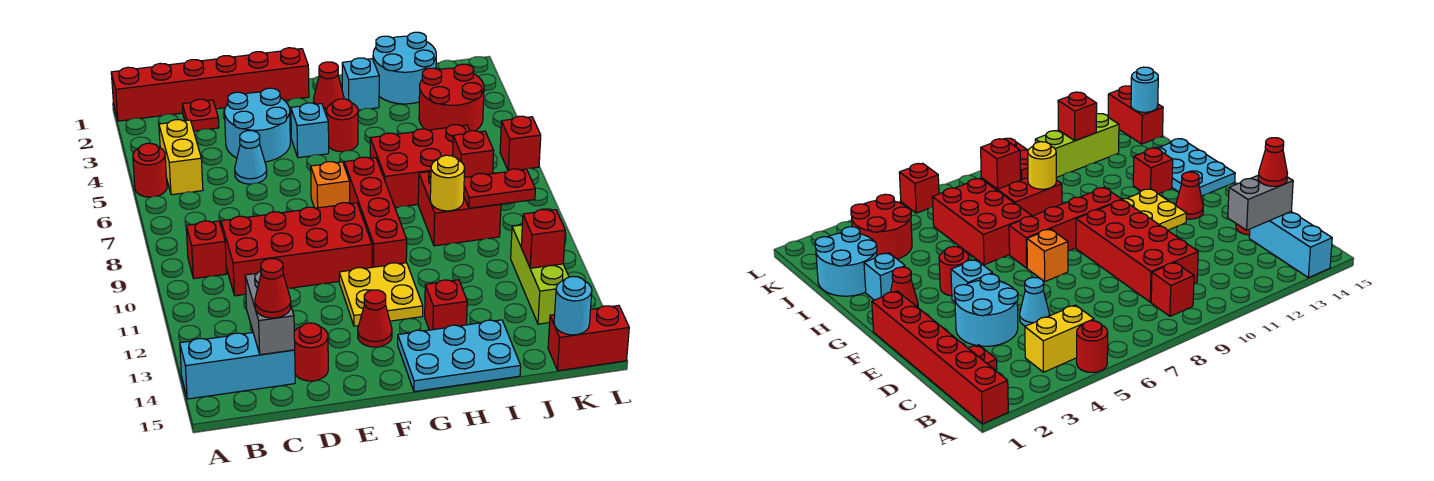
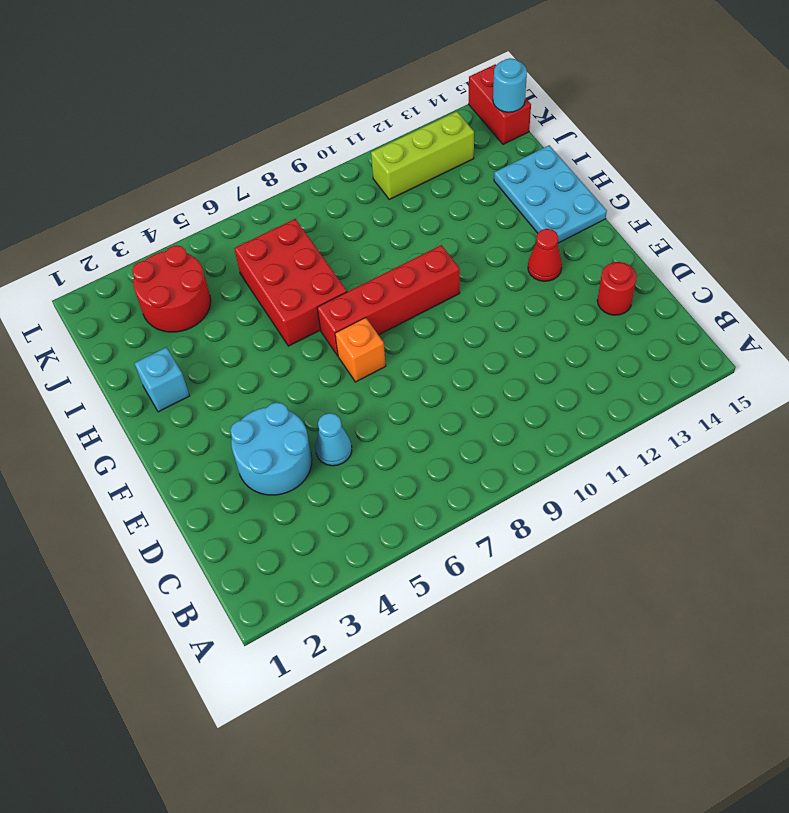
none -> red 1x6 brick [111,48,309,121]
none -> red 1x1 round brick [133,143,167,197]
none -> cyan 1x3 brick [180,333,295,399]
none -> yellow 1x2 brick [159,120,203,195]

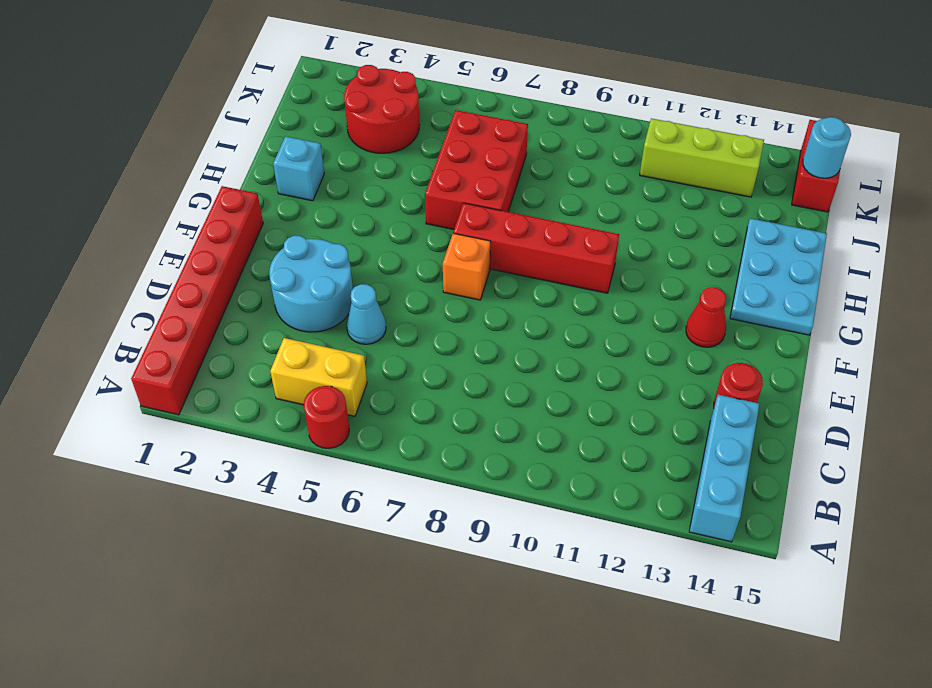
none -> red 1x1 brick [186,221,227,279]
none -> red 1x1 plate [182,99,219,131]
none -> red 2x4 brick [221,203,372,296]
none -> cyan 1x1 brick [291,103,329,158]

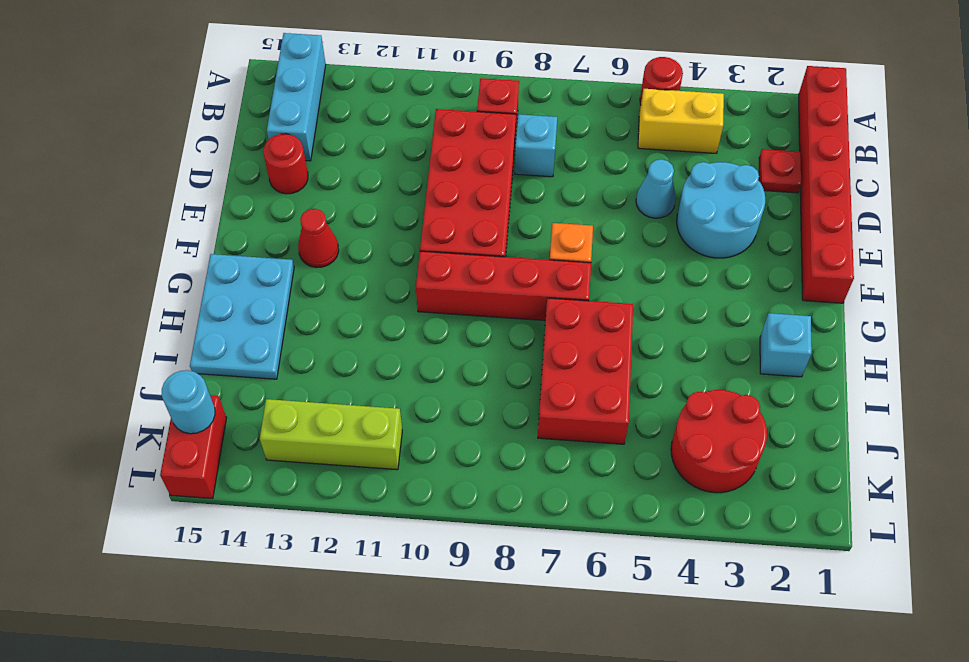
cyan 1x1 brick [515,114,557,177] -> cyan 1x1 brick moved to [291,103,329,158]
none -> yellow 2x2 plate [339,263,423,326]
none -> red 1x1 cone [314,62,344,114]
none -> red 1x1 round brick [327,99,358,152]
none -> red 1x1 brick [425,280,467,330]

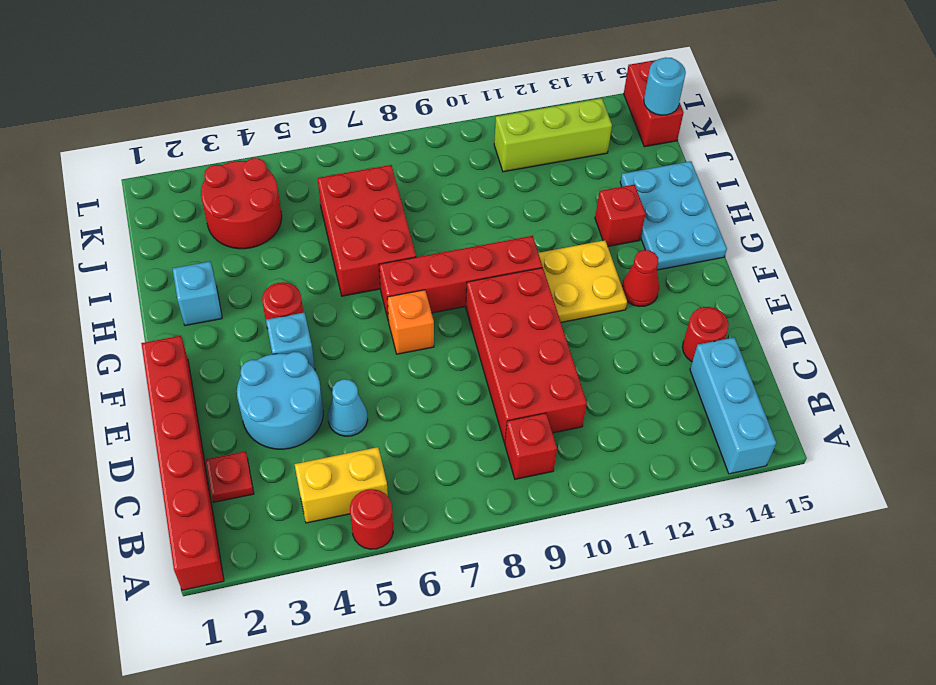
none -> red 1x1 cone [314,62,344,114]
none -> cyan 2x2 round brick [373,32,436,104]
none -> red 2x2 brick [418,171,501,246]
none -> red 1x1 brick [500,116,541,170]

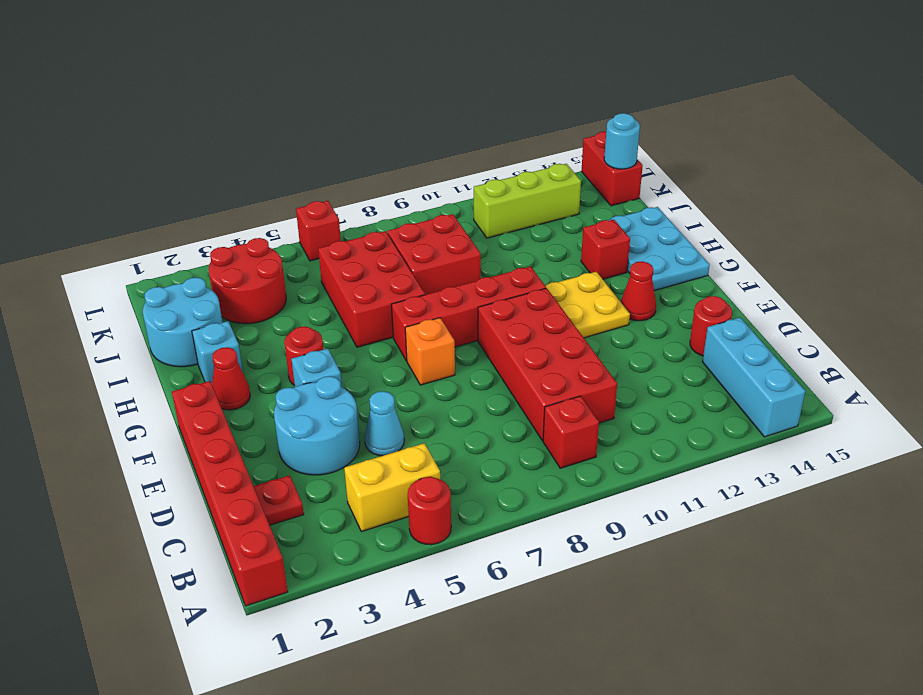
none -> grey 1x2 brick [245,272,295,355]
none -> yellow 1x1 round brick [430,155,465,211]
none -> red 1x1 brick [453,131,494,177]
none -> red 1x2 plate [464,169,535,208]

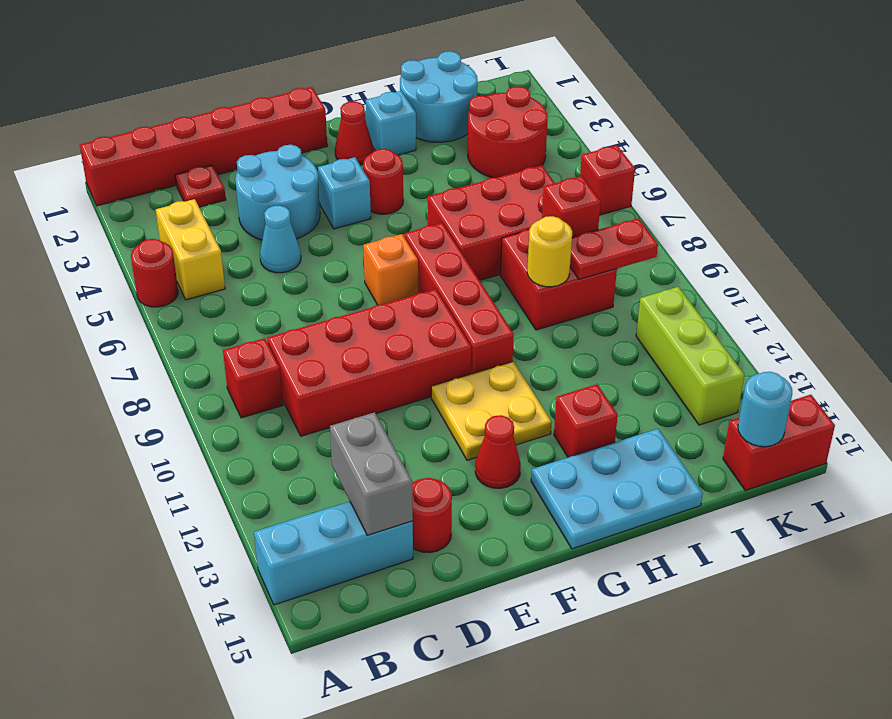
none -> red 1x1 brick [521,209,565,268]
none -> red 1x1 cone [255,259,291,318]

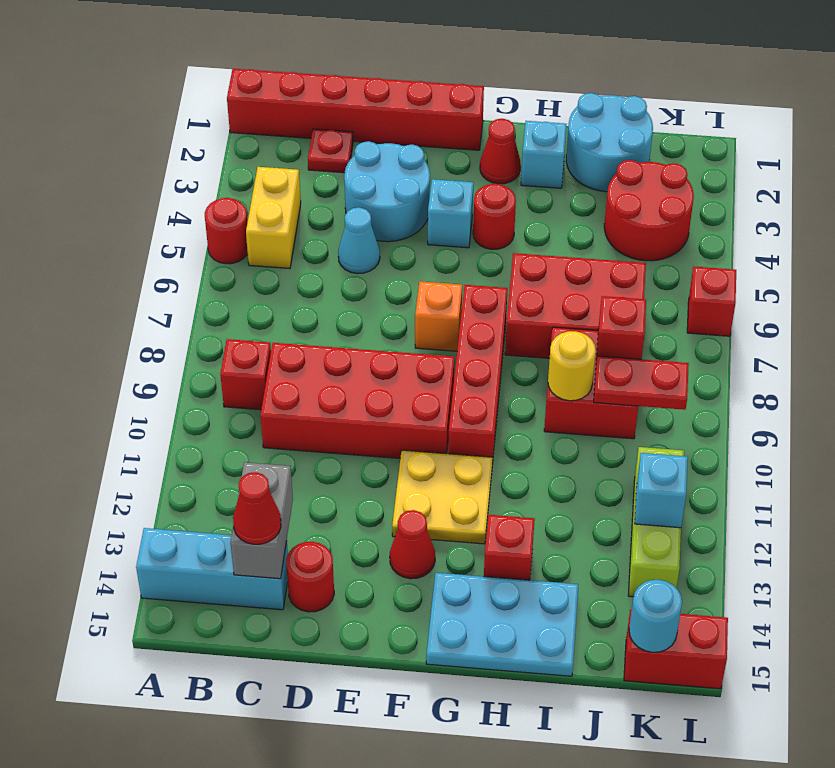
cyan 1x1 brick [635,453,688,528] -> red 1x1 brick [521,209,565,268]

